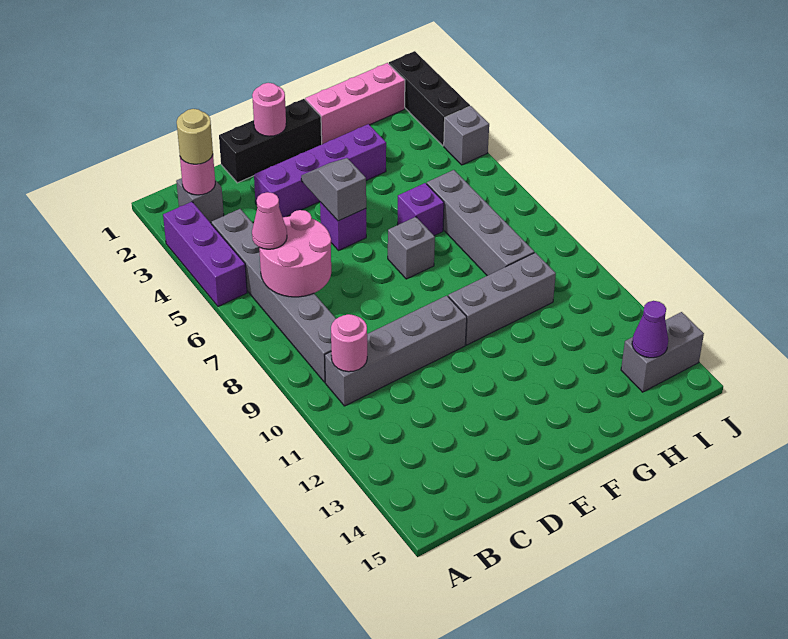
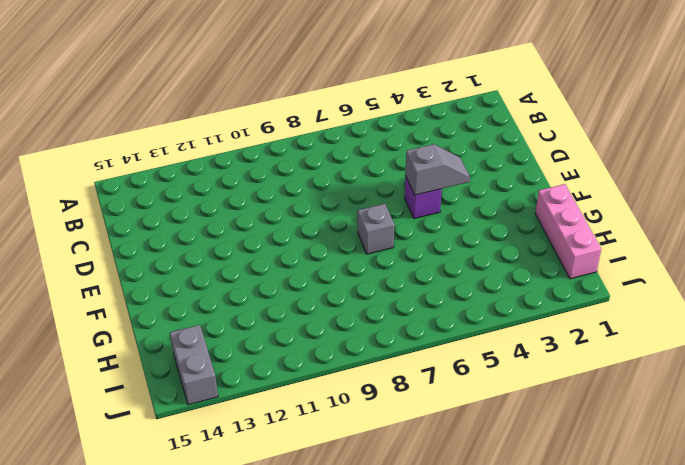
none -> purple 1x3 brick [163,202,247,306]
none -> grey 1x1 brick [176,178,224,223]
none -> grey 1x6 brick [211,209,336,382]

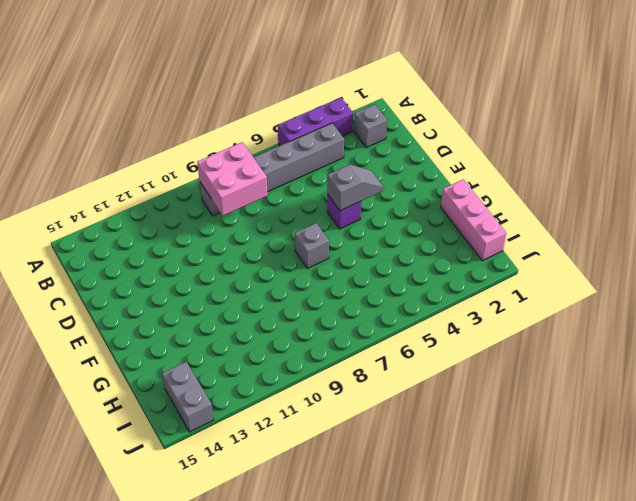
pink 2x2 brick [197,142,268,216] -> none
none -> grey 1x4 brick [325,296,467,406]
none -> black 1x3 brick [219,99,322,183]
none -> purple 1x4 brick [254,124,386,217]

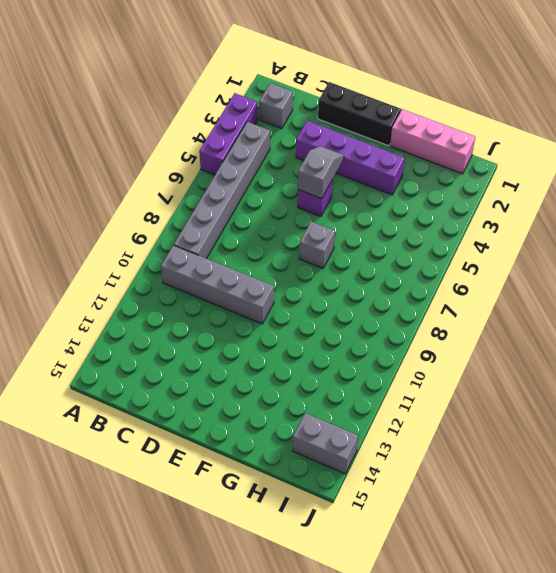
none -> grey 1x3 brick [448,253,556,345]
none -> purple 1x1 brick [397,183,444,236]
none -> grey 1x4 brick [426,170,534,276]

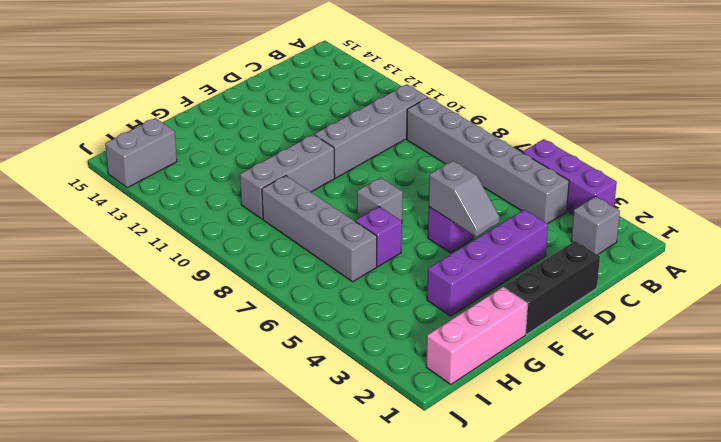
none -> black 1x3 brick [389,51,470,146]
none -> grey 1x1 brick [444,106,489,165]
none -> pink 1x1 round brick [180,155,215,195]

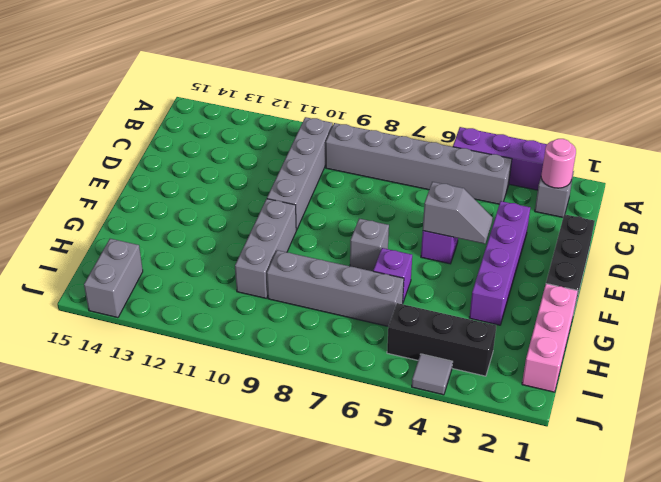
black 1x3 brick [387,303,496,376] -> black 1x3 brick moved to [389,51,470,146]
grey 1x1 tile [412,354,452,395] -> grey 1x1 brick [444,106,489,165]
none -> pink 2x2 round brick [259,210,331,297]
none -> pink 1x1 round brick [331,314,367,372]
none -> pink 1x1 round brick [252,83,286,136]

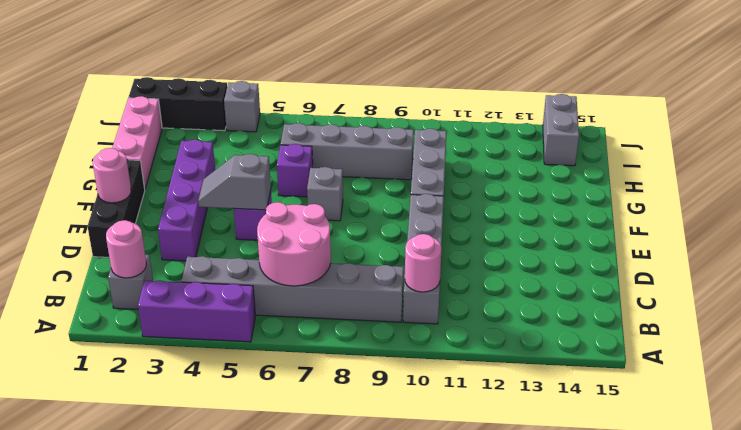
none -> purple 1x1 cone [632,301,668,358]
none -> tan 1x1 round brick [177,109,213,164]
none -> pink 1x1 cone [252,192,287,249]

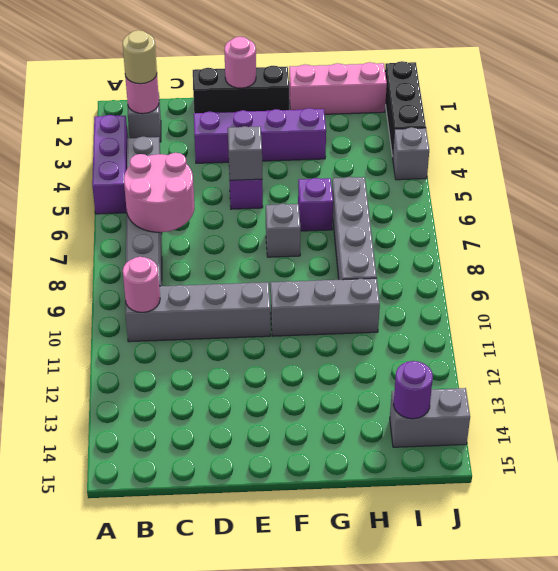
purple 1x1 round brick [393,361,433,419] -> purple 1x1 cone [632,301,668,358]
none -> pink 1x1 cone [252,192,287,249]

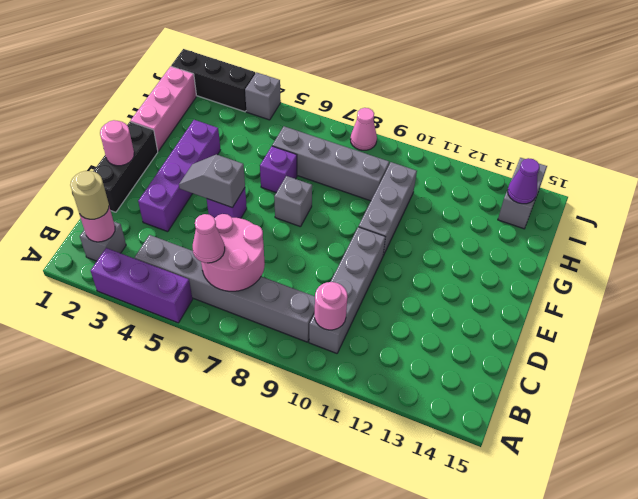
pink 1x1 cone [350,108,377,150] -> none

